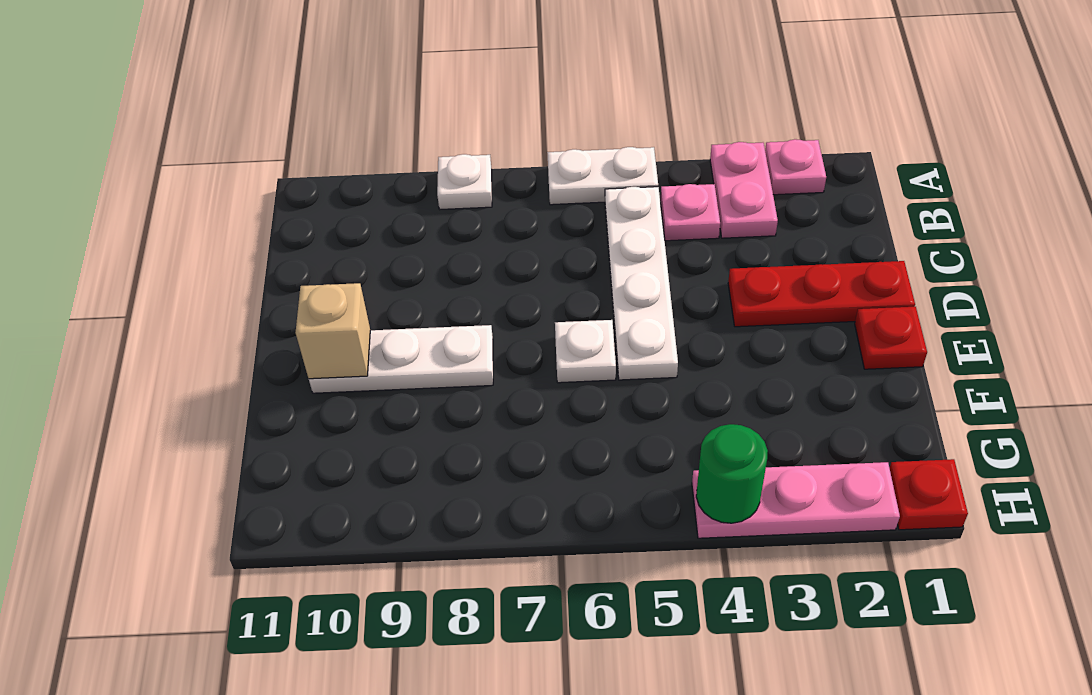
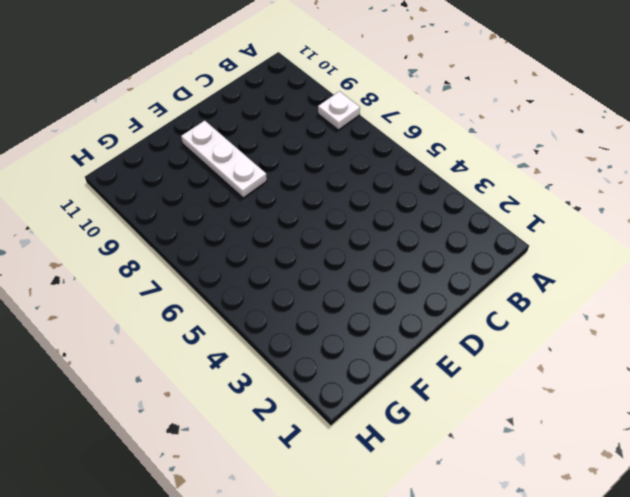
none -> pink 1x1 plate [765,139,826,195]
none -> pink 1x2 plate [710,142,778,238]
none -> white 1x2 plate [547,147,658,205]

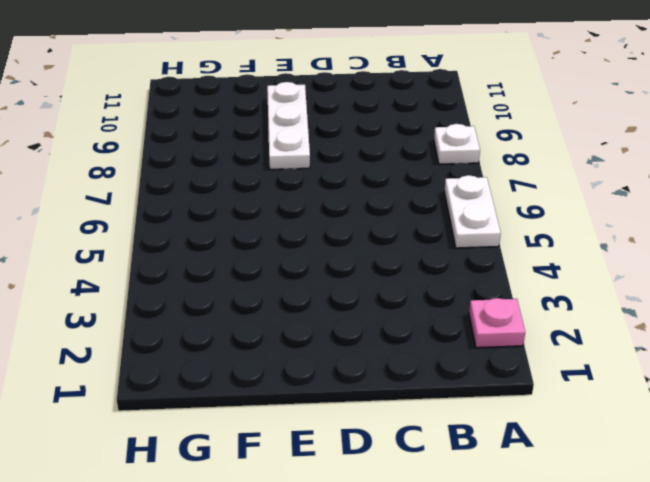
none -> pink 1x2 plate [710,142,778,238]
none -> pink 1x1 plate [661,184,720,241]
none -> white 1x4 plate [605,187,678,380]

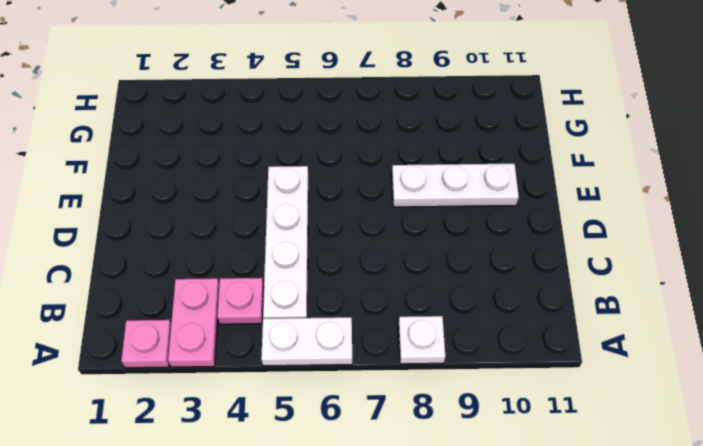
none -> red 1x3 plate [728,261,915,327]
none -> red 1x1 plate [855,307,927,369]
none -> white 1x1 plate [555,320,616,383]

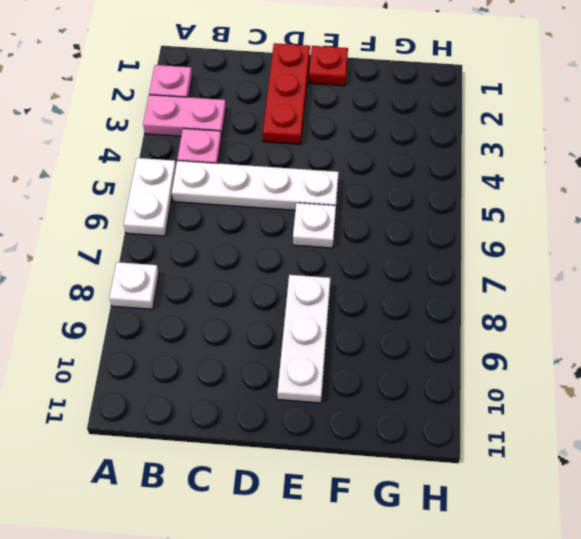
none -> red 1x1 plate [890,459,968,530]
none -> pink 1x3 plate [692,462,900,538]
none -> tan 1x1 brick [295,283,370,379]

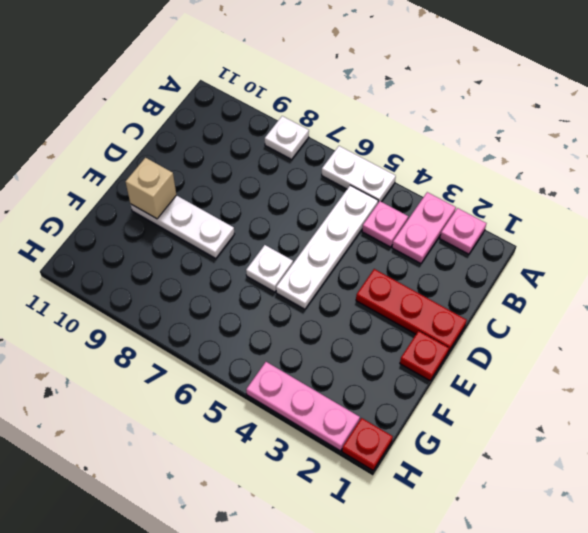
none -> green 1x1 round brick [696,424,768,523]

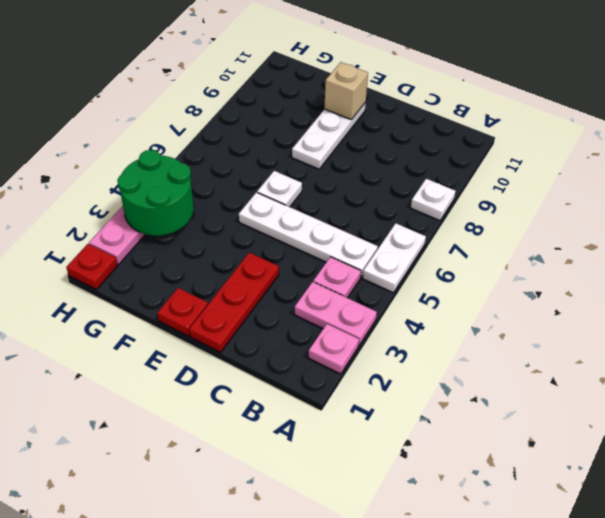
green 2x2 round brick [117,150,194,236] -> green 1x1 round brick [696,424,768,523]

